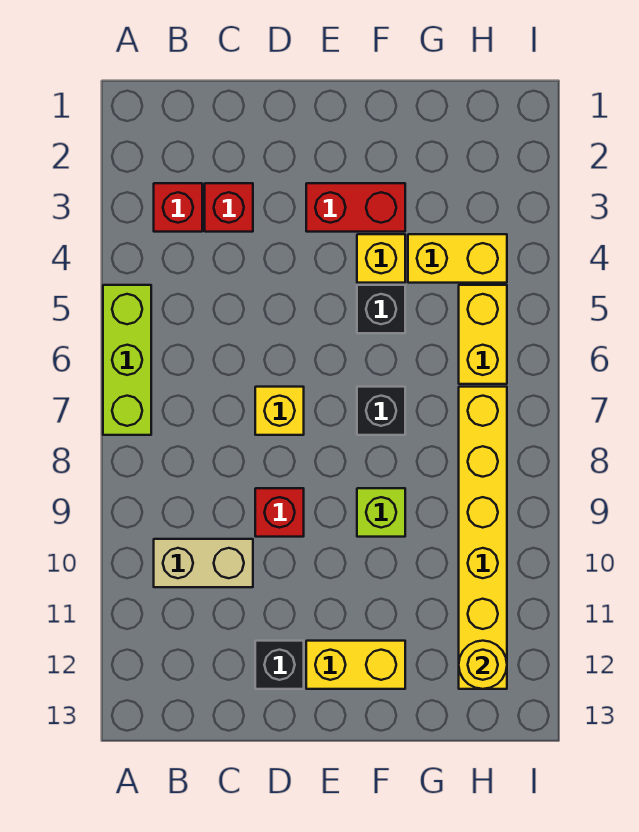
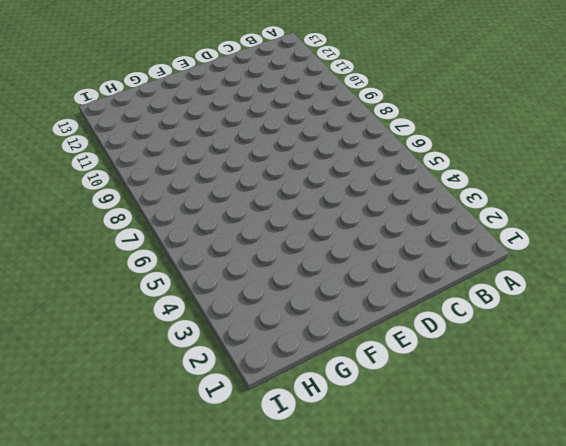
none -> lime 1x3 brick [103,285,151,435]
none -> red 1x1 brick [154,183,202,232]
none -> tan 1x2 brick [154,539,253,587]

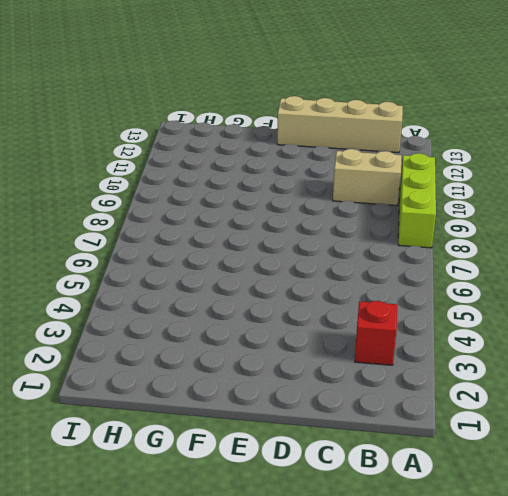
lime 1x3 brick [398,153,436,248] -> lime 1x3 brick moved to [103,285,151,435]
tan 1x4 brick [277,96,403,153] -> none
none -> red 1x1 brick [205,183,253,232]
none -> yellow 1x1 brick [255,387,304,435]
none -> red 1x1 brick [255,488,304,537]

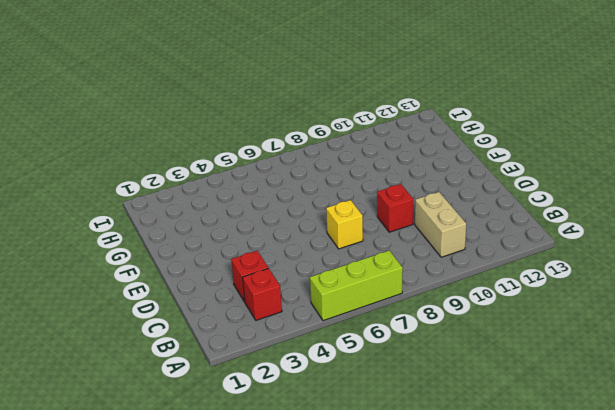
none -> black 1x1 brick [255,641,304,689]
none -> red 1x2 brick [306,183,405,232]
none -> yellow 1x2 brick [306,641,405,689]

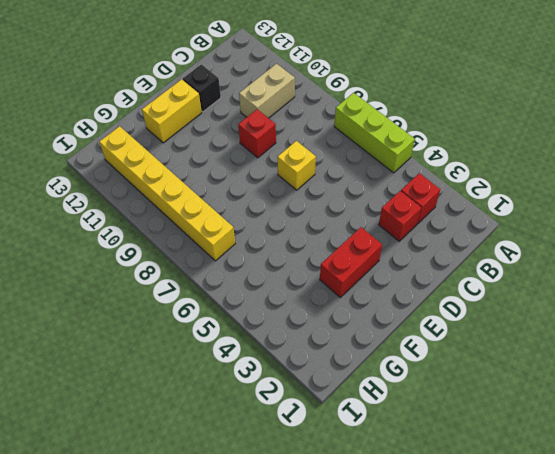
none -> yellow 1x1 brick [357,234,405,283]
none -> black 1x1 brick [357,285,405,333]
none -> black 1x1 brick [357,387,405,435]

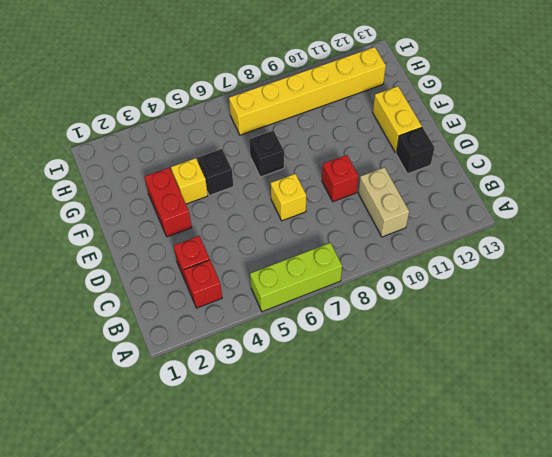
none -> lime 1x1 brick [357,488,405,537]
none -> yellow 1x2 brick [408,234,507,283]
none -> yellow 1x2 brick [459,285,507,384]

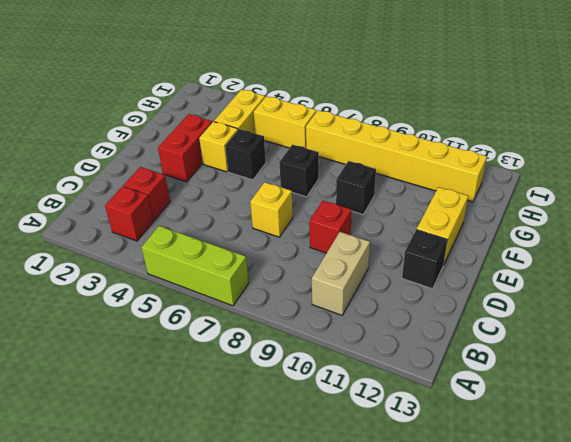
black 1x1 brick [336,161,376,215] -> lime 1x1 brick [357,488,405,537]
none -> yellow 1x1 round brick [459,641,507,689]

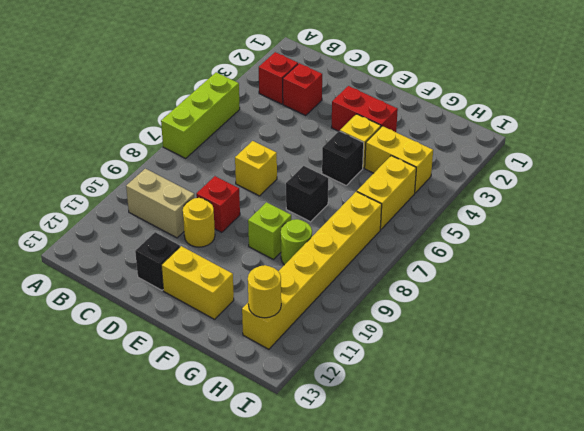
yellow 1x1 round brick [183,198,215,247] -> none
lime 1x1 round brick [281,219,312,265] -> none

